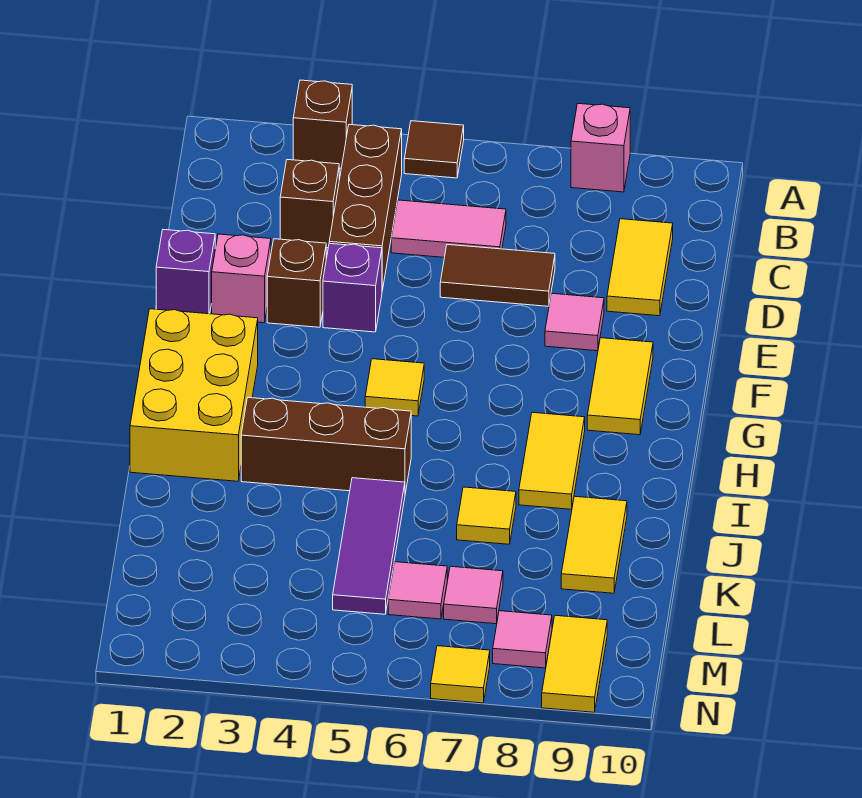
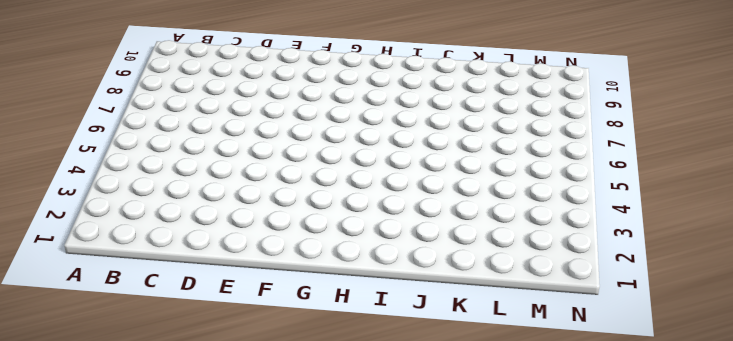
none -> brown 1x1 brick [293,80,352,168]
none -> brown 1x1 tile [404,121,464,178]
none -> pink 1x1 brick [571,104,630,192]

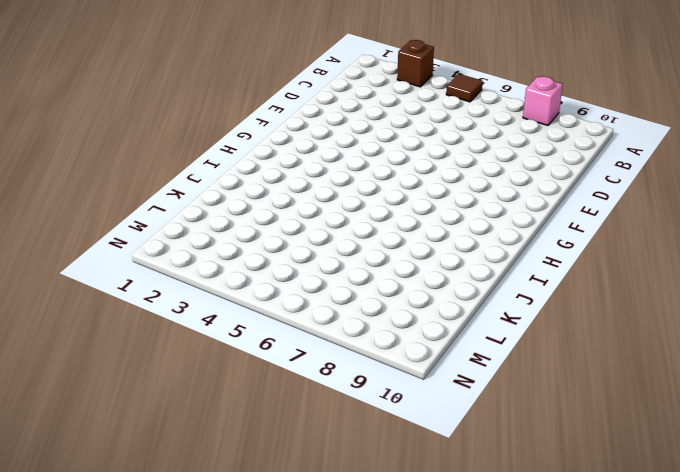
none -> brown 1x3 brick [329,125,402,291]
none -> brown 1x1 brick [280,160,339,248]
none -> pink 1x2 tile [391,200,506,257]

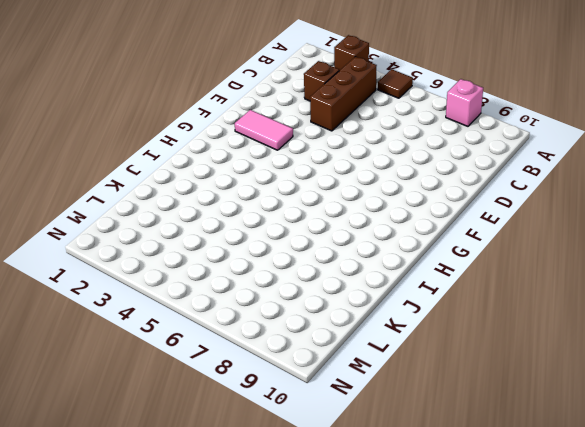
pink 1x2 tile [235,110,293,150] -> pink 1x2 tile moved to [391,200,506,257]
none -> yellow 1x2 tile [607,219,673,316]
none -> brown 1x2 tile [440,244,555,306]
none -> purple 1x1 brick [156,230,215,314]

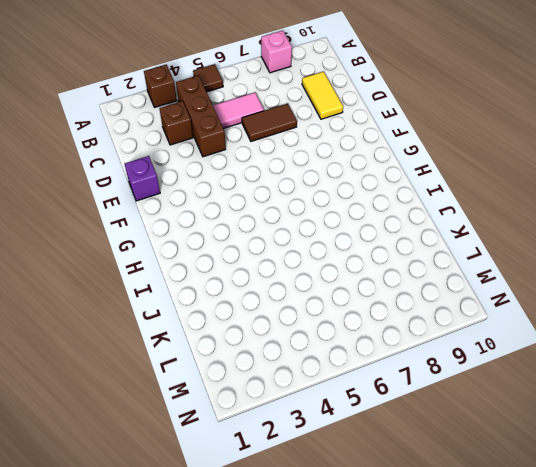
none -> pink 1x1 brick [212,234,271,323]
none -> brown 1x1 brick [267,239,326,327]
none -> purple 1x1 brick [323,243,382,332]

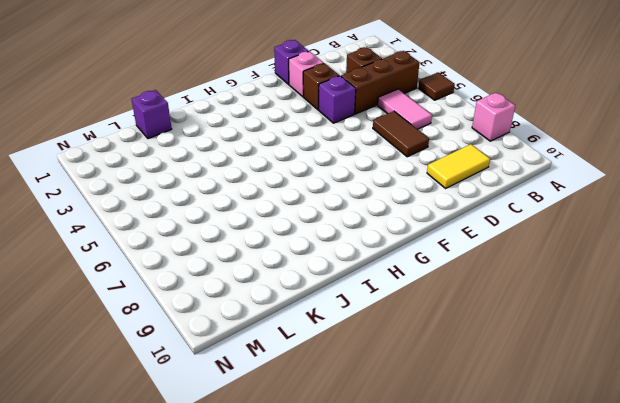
purple 1x1 brick [132,90,172,139] -> none
none -> brown 1x1 brick [293,80,352,168]
none -> pink 1x1 tile [545,293,604,351]
none -> yellow 1x2 tile [587,338,653,435]

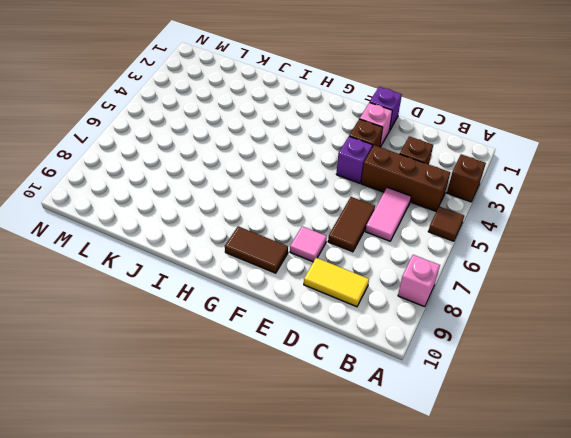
brown 1x2 tile [225,226,288,273] -> yellow 1x2 tile [587,338,653,435]
none -> yellow 2x3 brick [130,309,258,481]
none -> yellow 1x1 tile [365,359,424,416]
none -> yellow 1x2 tile [519,412,585,509]

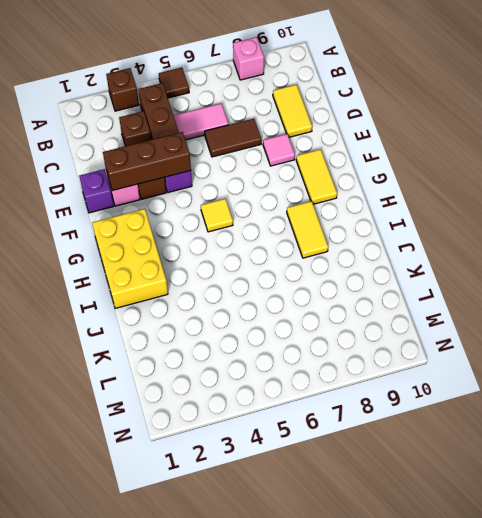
brown 1x3 brick [103,132,191,191] -> brown 1x3 brick moved to [241,398,411,493]
none -> purple 1x3 tile [333,478,405,614]
none -> yellow 1x1 tile [457,487,516,544]
none -> yellow 1x2 tile [561,496,627,593]

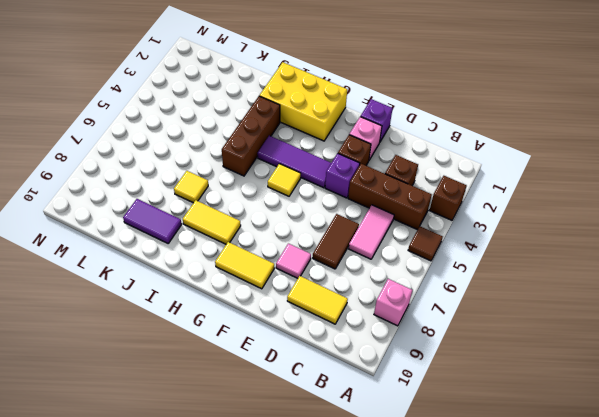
purple 1x3 tile [257,136,331,188] -> purple 1x3 tile moved to [333,478,405,614]
purple 1x2 tile [123,199,182,243] -> yellow 1x2 tile [561,496,627,593]
none -> pink 1x1 tile [388,562,447,619]
none -> pink 1x1 tile [444,566,503,624]
none -> pink 1x1 tile [493,611,552,668]

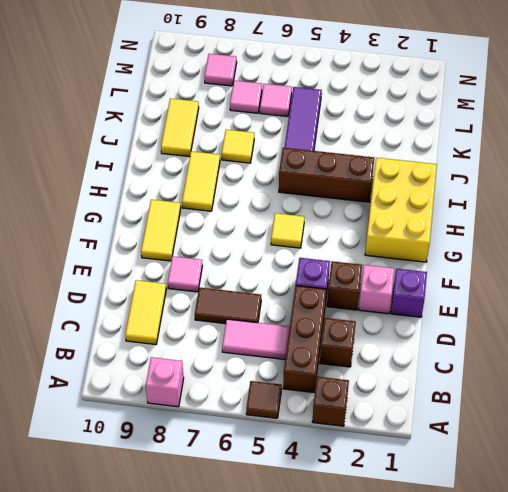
none -> yellow 1x2 tile [542,615,607,712]
none -> yellow 1x1 tile [431,646,490,703]

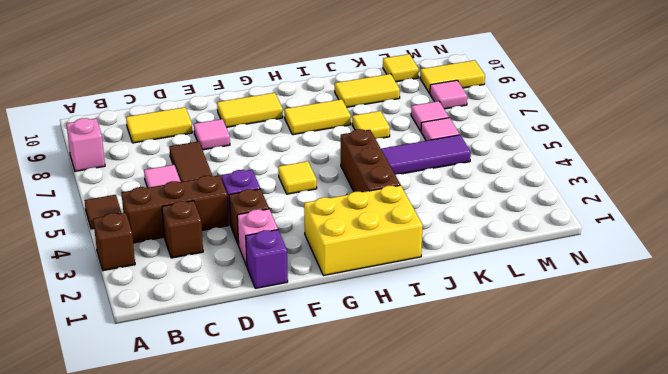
yellow 1x1 tile [383,54,419,82] -> yellow 1x1 tile moved to [431,646,490,703]

